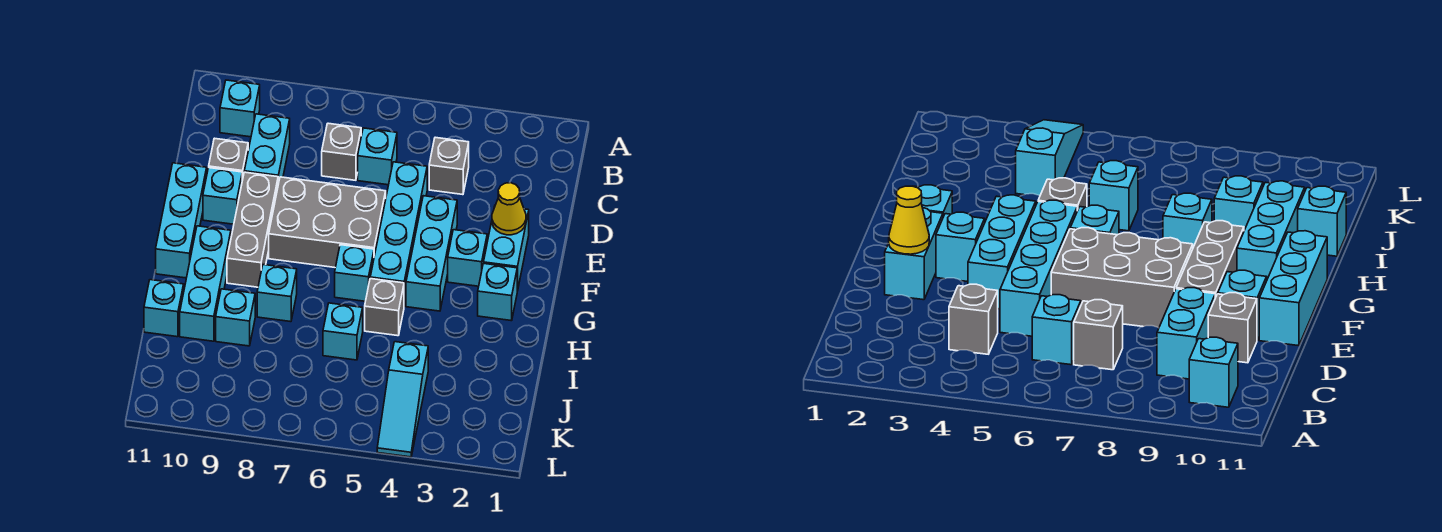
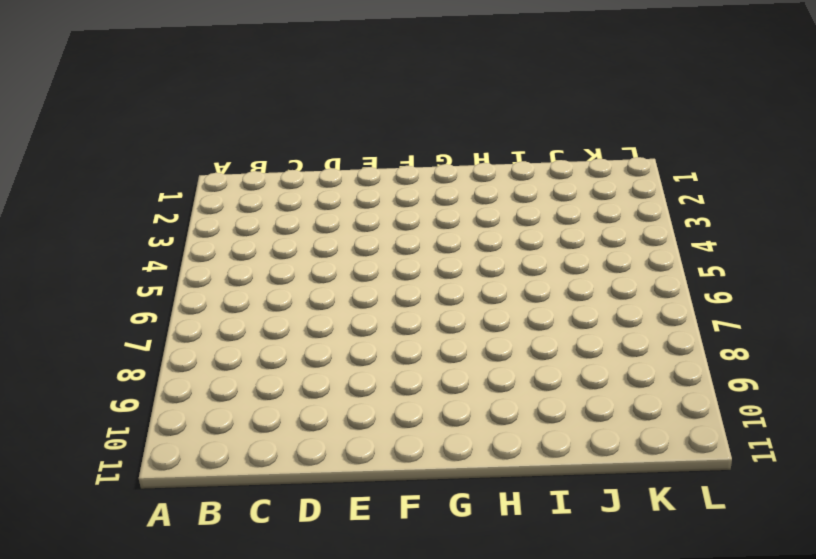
none -> cyan 1x1 brick [220,80,260,137]
none -> grey 1x1 brick [429,137,469,195]
none -> cyan 1x1 brick [358,128,397,185]

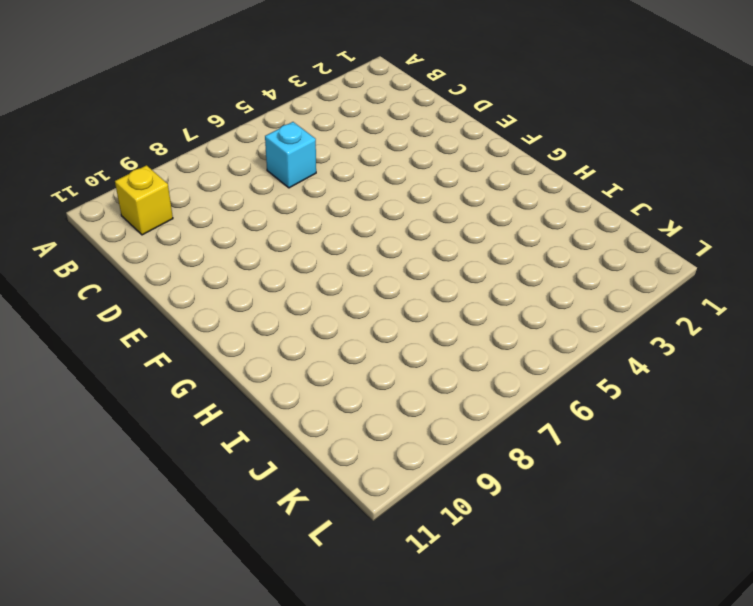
yellow 1x1 brick [115,165,173,235] -> cyan 1x1 brick [220,80,260,137]
none -> grey 1x1 brick [429,137,469,195]
none -> grey 1x1 brick [322,123,361,180]
none -> cyan 1x2 brick [244,114,290,184]

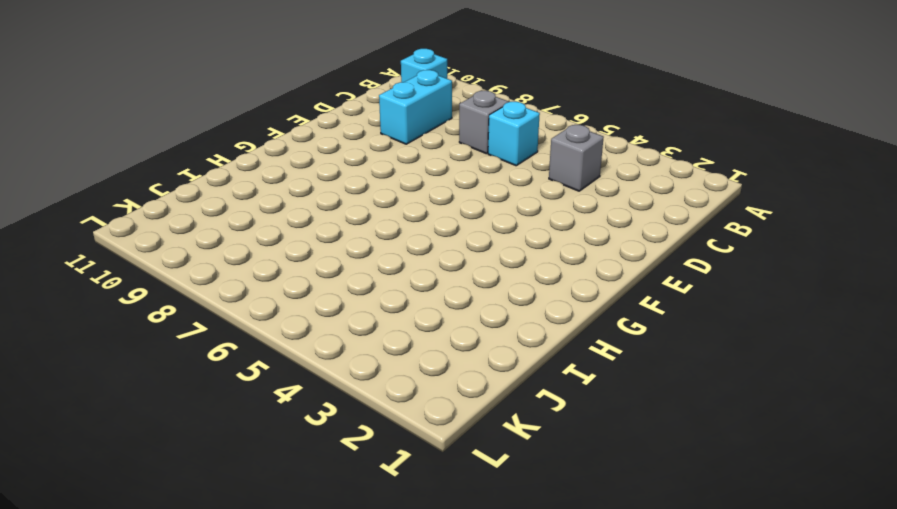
none -> cyan 1x4 brick [370,162,427,306]
none -> grey 1x1 brick [209,138,248,180]
none -> cyan 1x2 brick [484,206,529,291]

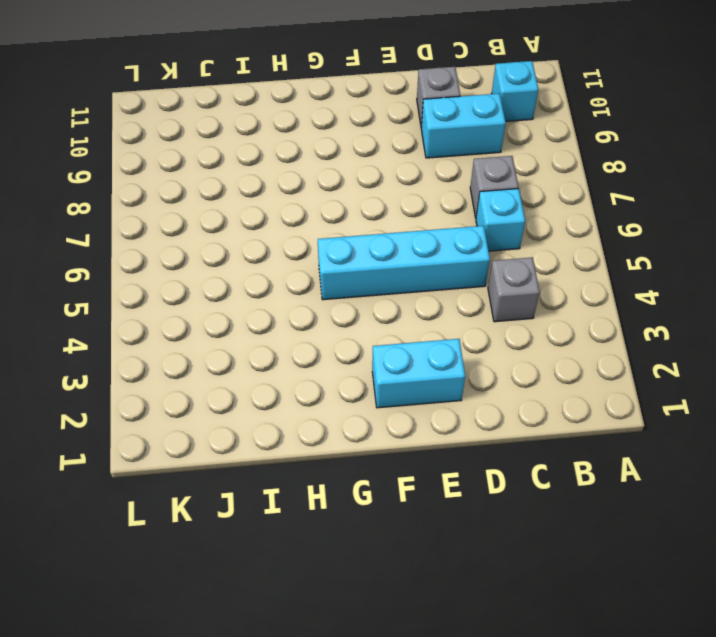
none -> cyan 1x3 brick [406,196,457,311]
none -> grey 2x3 brick [269,177,386,268]
none -> grey 1x3 brick [227,172,278,287]

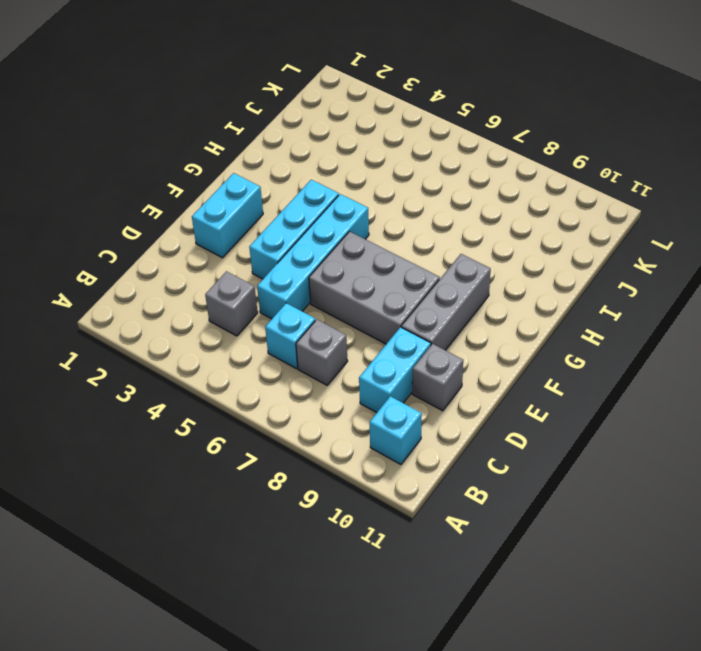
none -> cyan 1x1 brick [203,168,242,224]
none -> cyan 1x3 brick [156,163,207,278]
none -> cyan 1x1 brick [448,230,487,286]

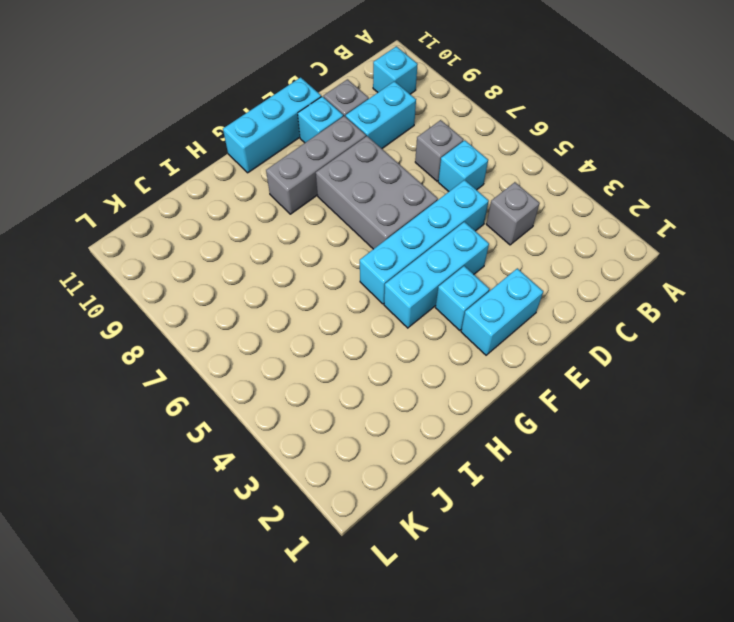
none -> cyan 1x1 brick [478,263,517,321]
none -> cyan 1x1 brick [335,245,374,301]
none -> cyan 1x3 brick [180,226,231,341]

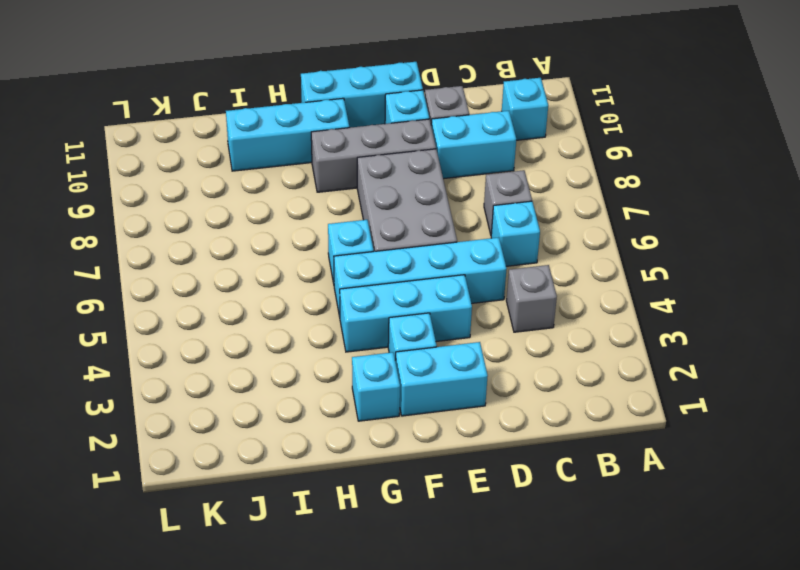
none -> grey 1x1 brick [365,279,404,336]
none -> cyan 1x1 brick [257,265,297,322]
none -> cyan 1x1 brick [323,303,363,360]

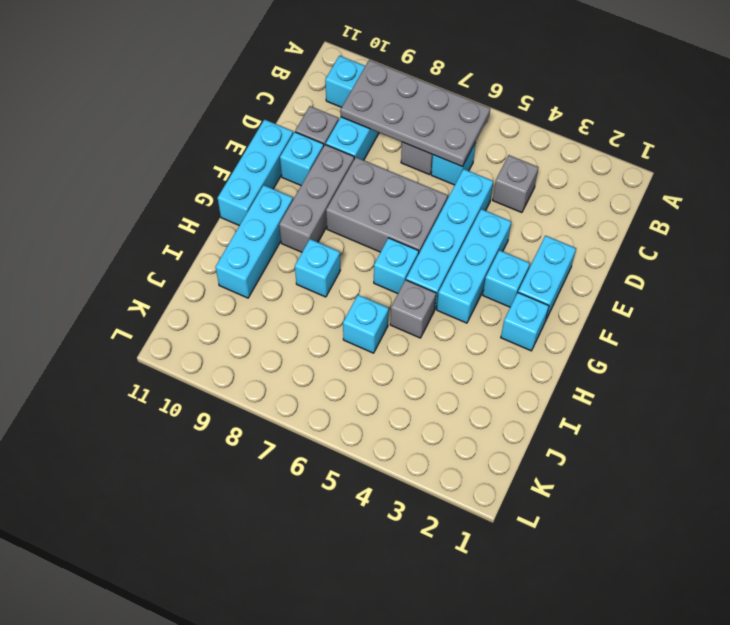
grey 2x4 plate [340,60,490,167] -> none
none -> cyan 1x1 brick [216,289,255,346]
none -> cyan 1x1 brick [144,280,184,337]
none -> cyan 1x3 slope [377,342,428,457]

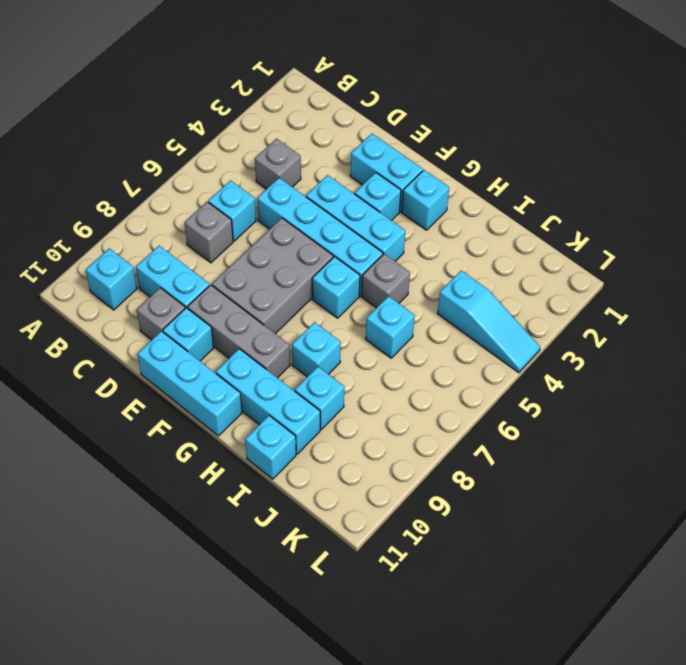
none -> yellow 1x1 cone [492,183,526,235]

